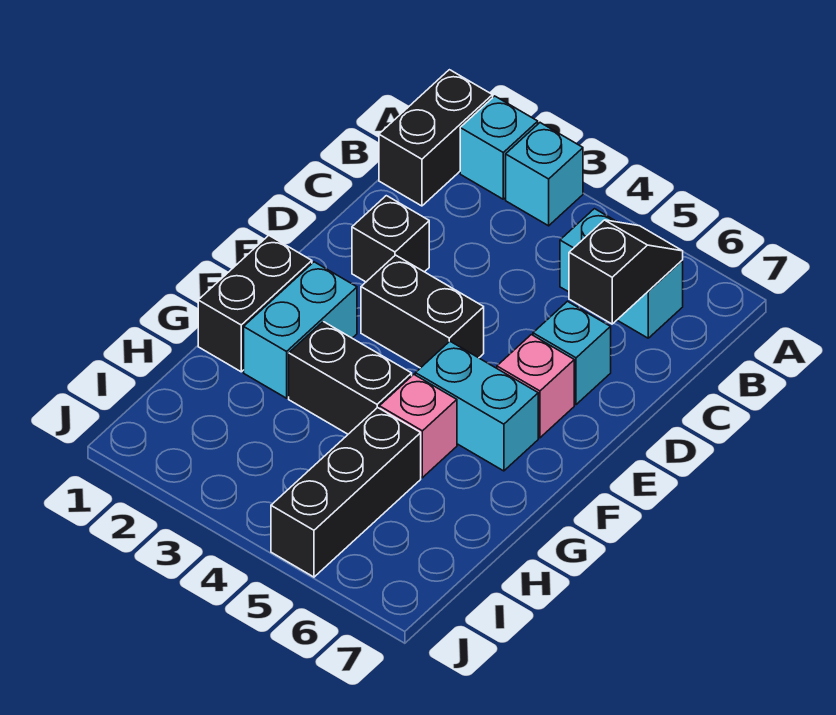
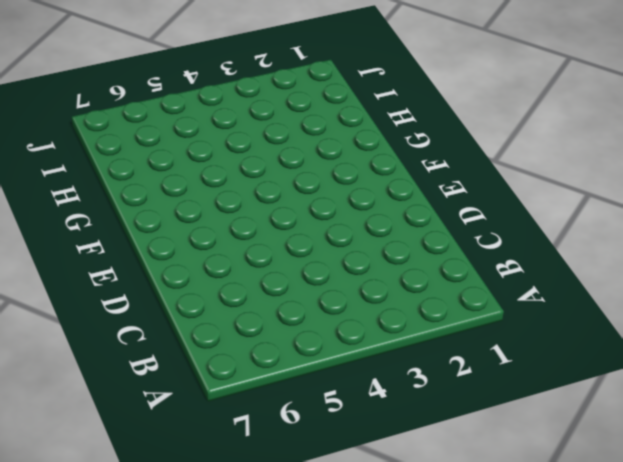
none -> black 1x2 brick [379,70,493,206]
none -> cyan 1x1 brick [460,96,538,199]
none -> cyan 1x1 brick [506,123,583,226]

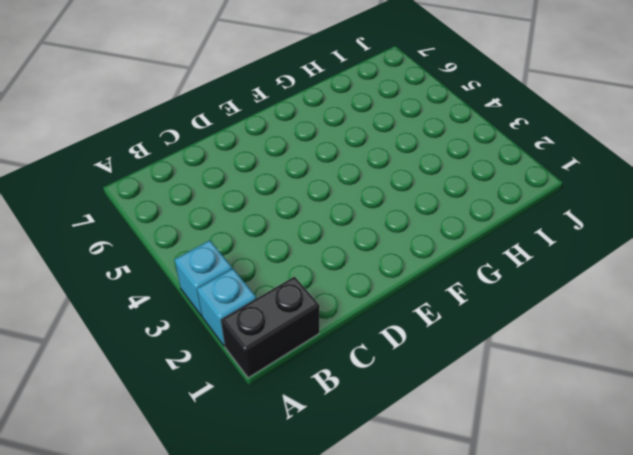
none -> cyan 1x2 brick [560,209,683,338]
none -> black 1x1 brick [352,196,429,282]
none -> cyan 1x1 brick [533,301,611,405]

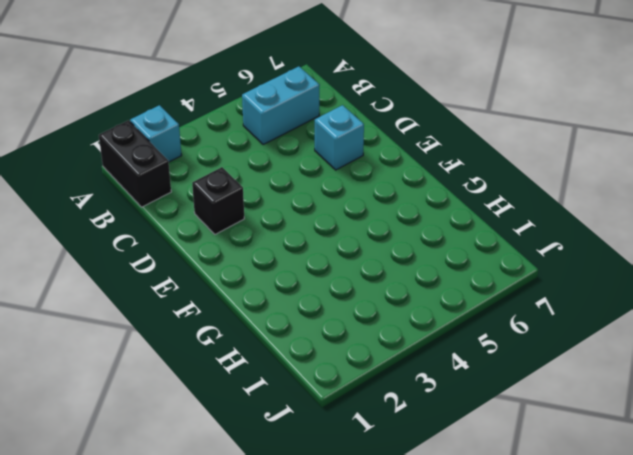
none -> cyan 1x1 brick [506,123,583,226]
none -> black 1x2 brick [361,255,484,368]
none -> pink 1x1 brick [497,335,574,438]

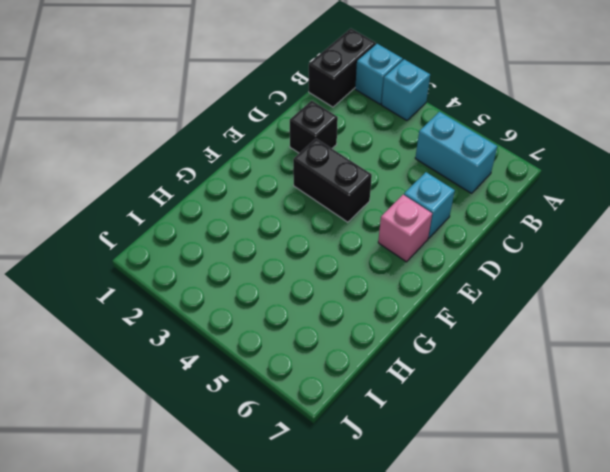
none -> black 1x2 brick [198,236,312,372]
none -> cyan 1x2 brick [244,262,357,398]
none -> cyan 1x2 brick [415,341,538,471]

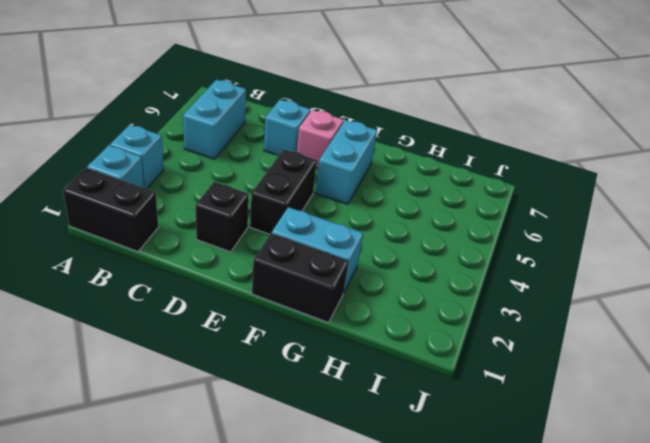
none -> black 1x2 brick [289,322,412,434]
none -> pink 1x1 brick [379,374,457,478]
none -> black 1x3 brick [271,408,421,577]

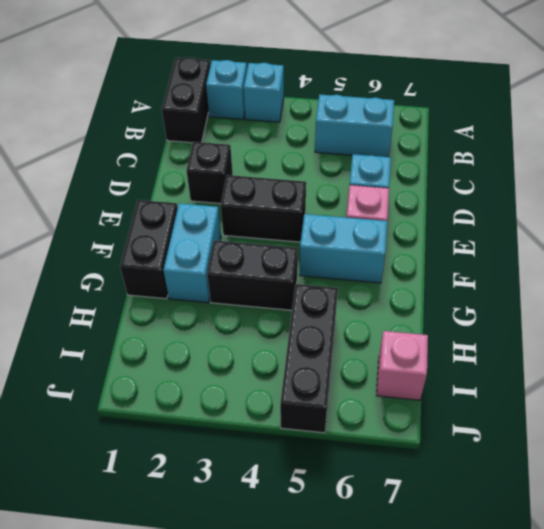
pink 1x1 brick [376,331,428,400] -> pink 1x1 brick moved to [379,374,457,478]
none -> black 1x2 slope [569,220,683,324]

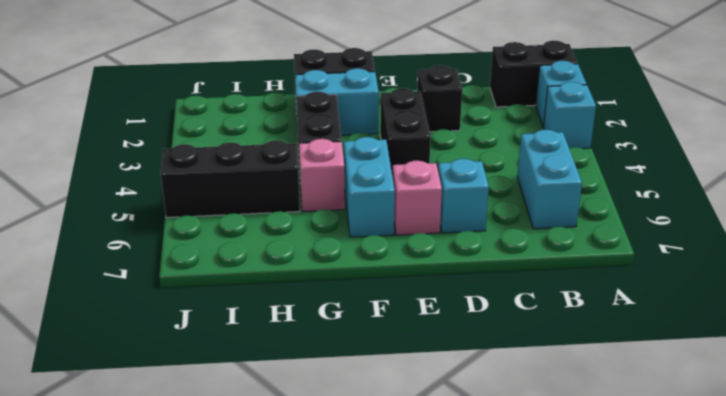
none -> black 1x2 slope [569,220,683,324]

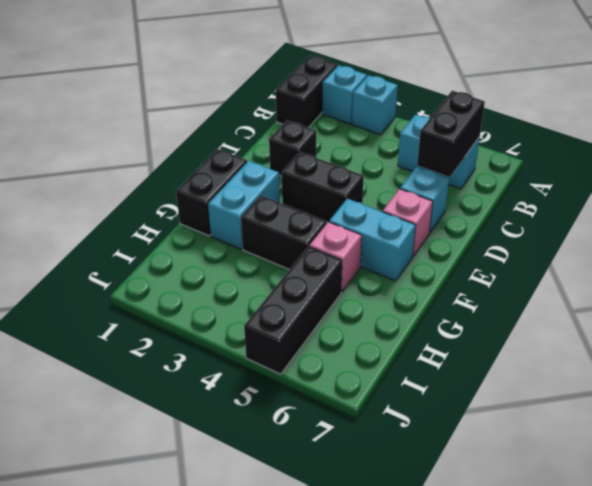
black 1x2 brick [417,91,485,177] -> black 1x2 slope [569,220,683,324]

